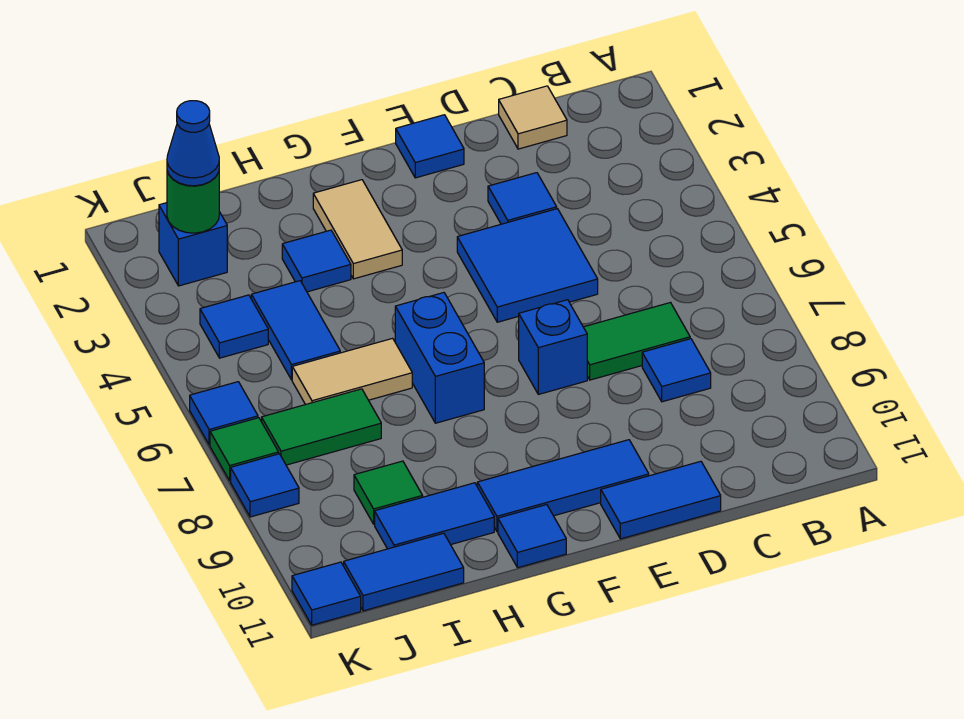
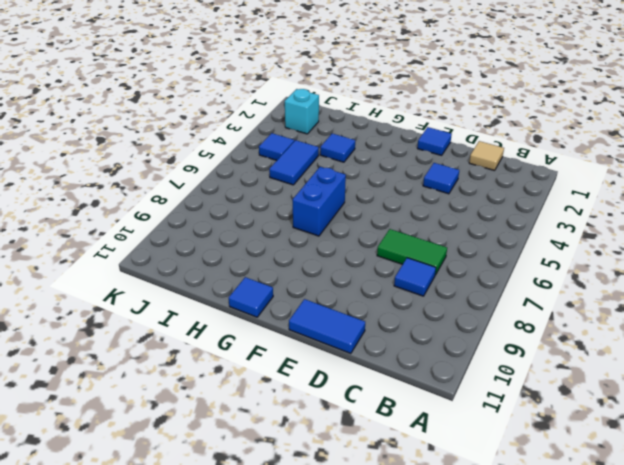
cyan 1x1 brick [285,89,319,134] -> blue 1x1 brick [159,203,227,286]
none -> blue 2x2 tile [457,209,598,322]
none -> blue 1x1 brick [519,300,587,394]
none -> blue 1x3 tile [477,440,649,532]

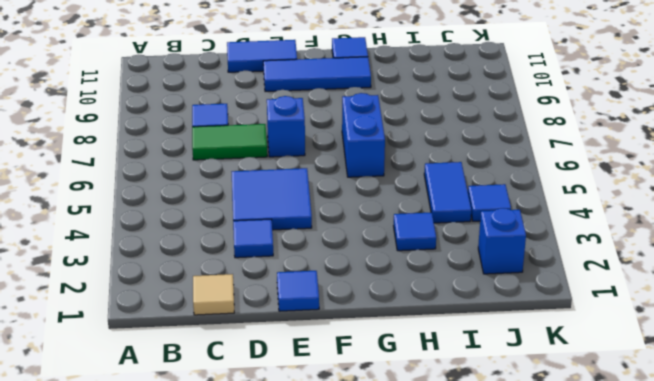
none -> tan 1x2 tile [313,180,402,279]
none -> tan 1x2 tile [292,338,412,405]
none -> blue 1x2 tile [375,483,494,549]

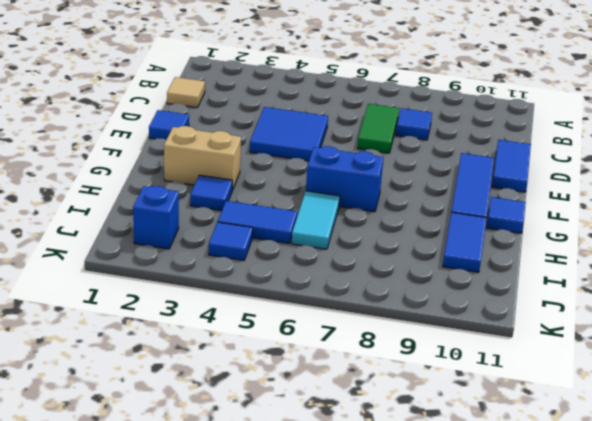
tan 1x2 brick [164,126,241,190] -> tan 1x2 tile [313,180,402,279]
cyan 1x2 tile [292,191,340,249] -> tan 1x2 tile [292,338,412,405]
none -> blue 1x1 tile [488,173,557,224]
none -> blue 1x1 brick [519,300,587,394]
none -> green 1x2 tile [262,389,381,465]

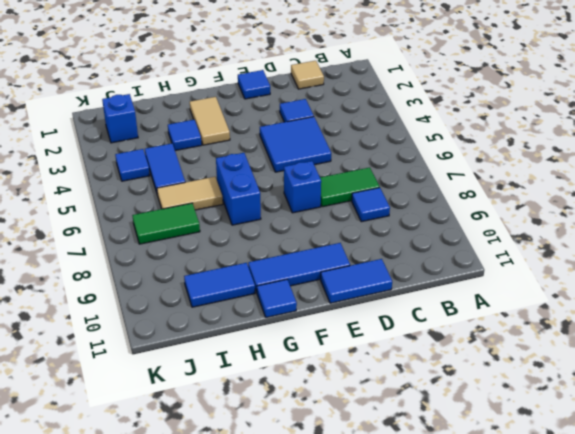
none -> green 1x1 tile [354,461,423,524]
none -> blue 1x2 tile [344,533,464,611]
none -> blue 1x1 tile [190,382,258,445]

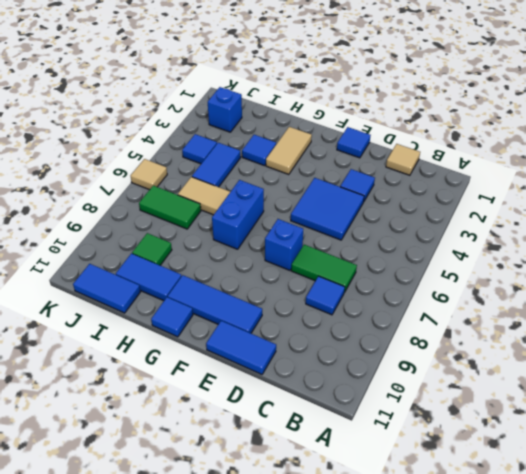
tan 1x1 tile [131,159,167,190] -> blue 1x1 tile [190,382,258,445]
none -> green 1x1 tile [210,418,279,481]
none -> blue 1x1 tile [231,454,299,517]
none -> blue 1x1 tile [292,562,361,625]

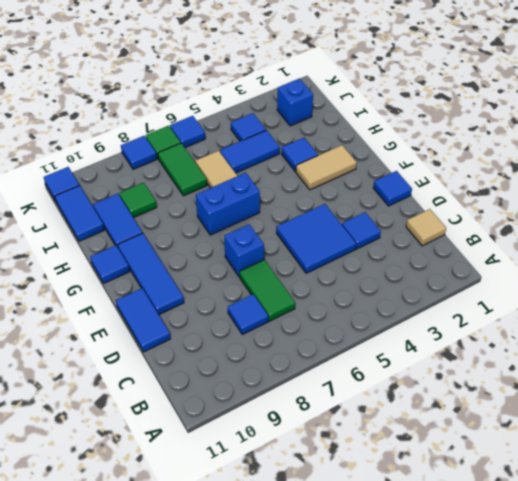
none -> green 1x1 round brick [167,171,219,233]
none -> blue 1x1 cone [167,101,219,186]

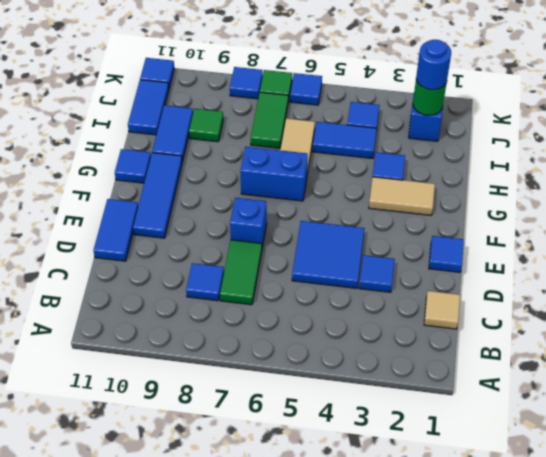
blue 1x1 round brick [416,40,451,90] -> blue 1x1 cone [167,101,219,186]

